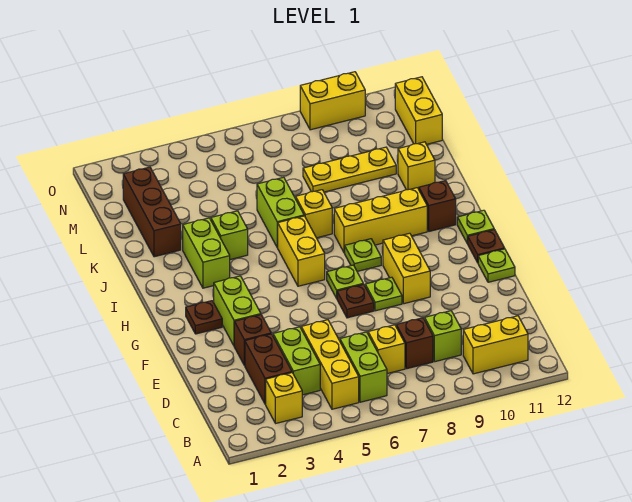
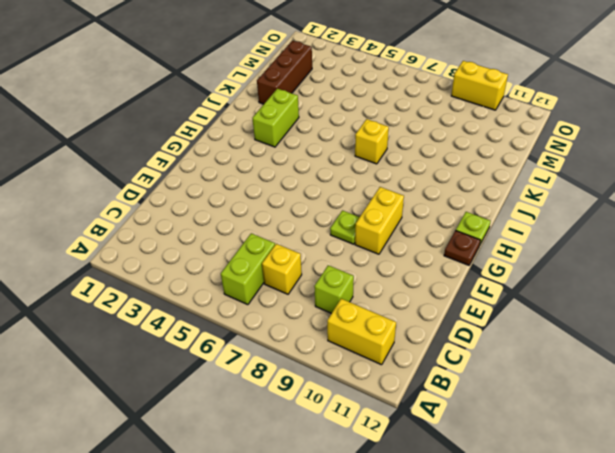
none -> yellow 1x1 brick [266,373,302,423]
none -> yellow 1x3 brick [301,320,359,409]
none -> brown 1x2 brick [245,334,292,404]
none -> lime 1x2 brick [273,327,320,395]

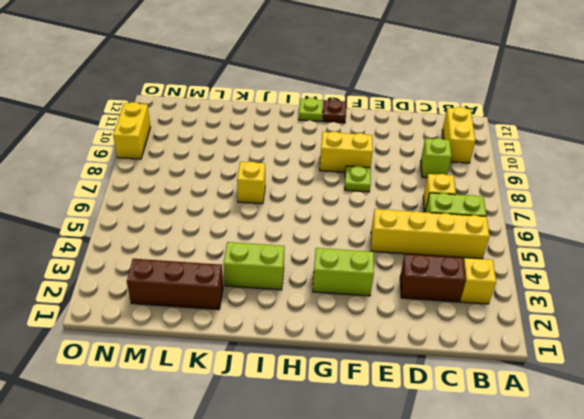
yellow 1x4 brick [371,209,490,259] -> yellow 1x3 brick [301,320,359,409]
none -> lime 1x2 brick [273,327,320,395]
none -> brown 1x1 brick [396,318,433,369]
none -> brown 1x1 brick [234,315,271,366]
none -> brown 1x1 plate [337,284,374,318]

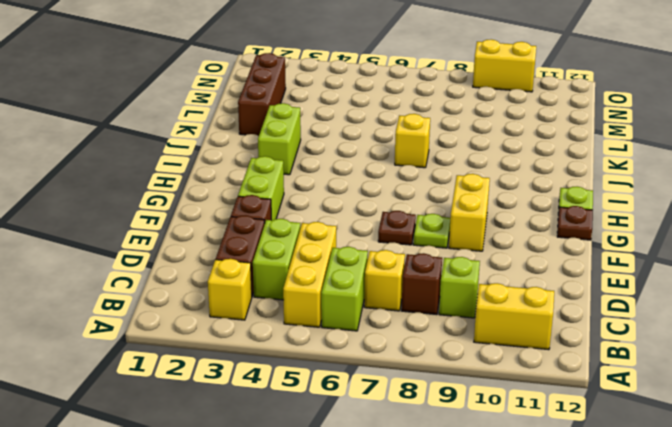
none -> lime 1x1 plate [478,249,515,282]
none -> brown 1x1 plate [186,301,222,334]
none -> lime 1x1 plate [327,265,363,298]
none -> yellow 1x2 brick [277,216,325,286]

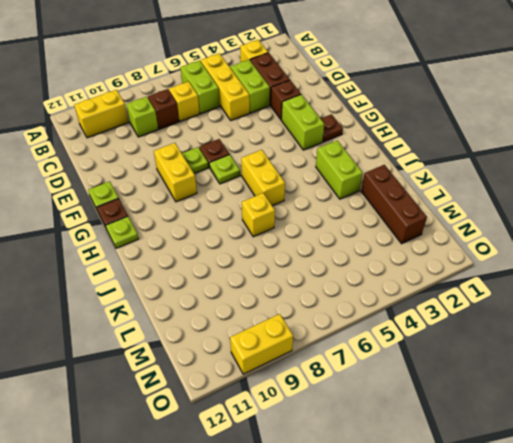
none -> lime 1x1 plate [345,239,381,271]
none -> yellow 1x3 brick [334,188,427,253]
none -> brown 1x1 brick [419,181,456,231]
none -> lime 1x1 brick [211,211,248,260]

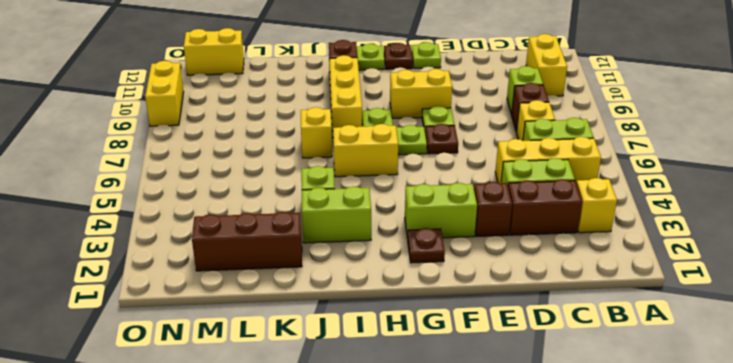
none -> lime 1x2 brick [257,177,304,247]
none -> yellow 1x1 brick [398,142,435,190]
none -> yellow 1x3 plate [303,147,396,192]

